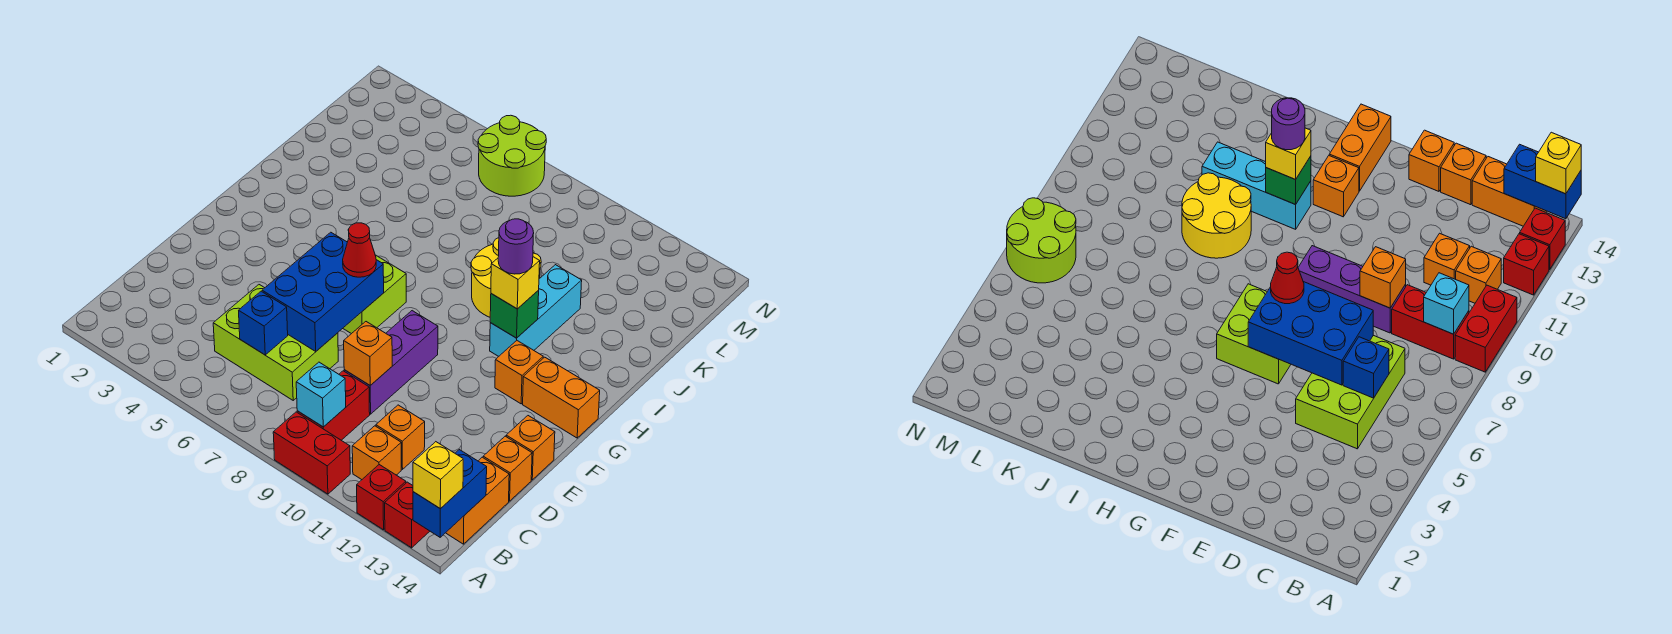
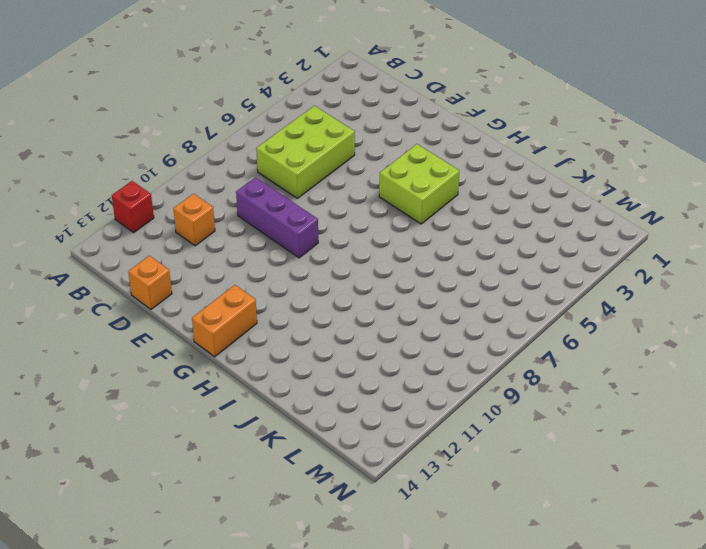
lime 2x2 brick [379,144,459,224] -> lime 2x2 brick moved to [343,255,406,334]
none -> red 1x2 brick [273,412,350,494]
none -> red 1x1 brick [385,482,430,548]
none -> red 1x2 brick [297,371,370,440]

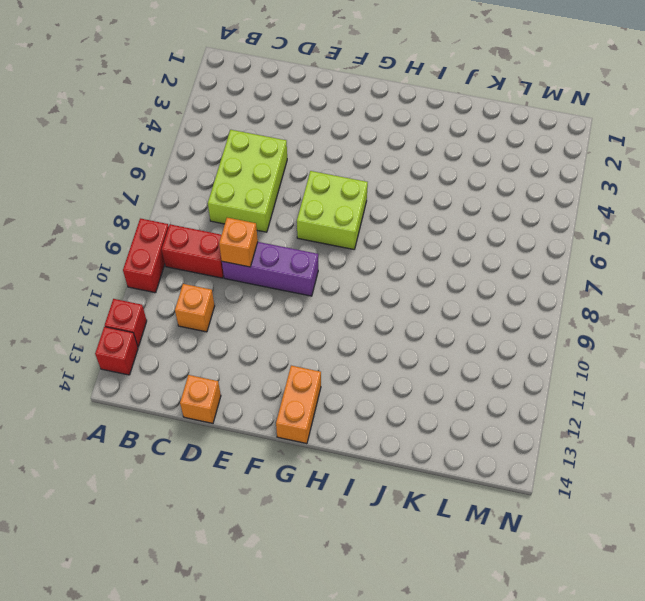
none -> orange 1x1 brick [352,426,401,480]
none -> orange 1x2 brick [446,457,509,544]
none -> orange 1x1 brick [506,416,555,480]

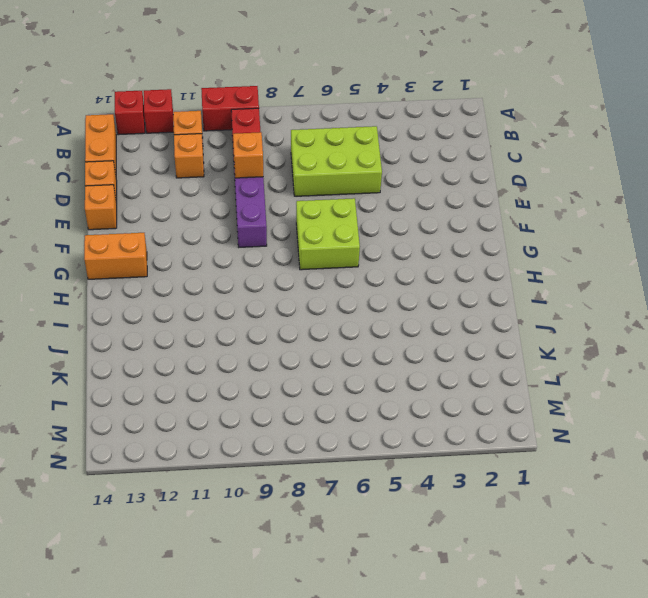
none -> orange 1x1 brick [495,341,543,404]
none -> cyan 1x3 brick [490,265,582,356]
none -> yellow 2x2 round brick [471,238,541,317]

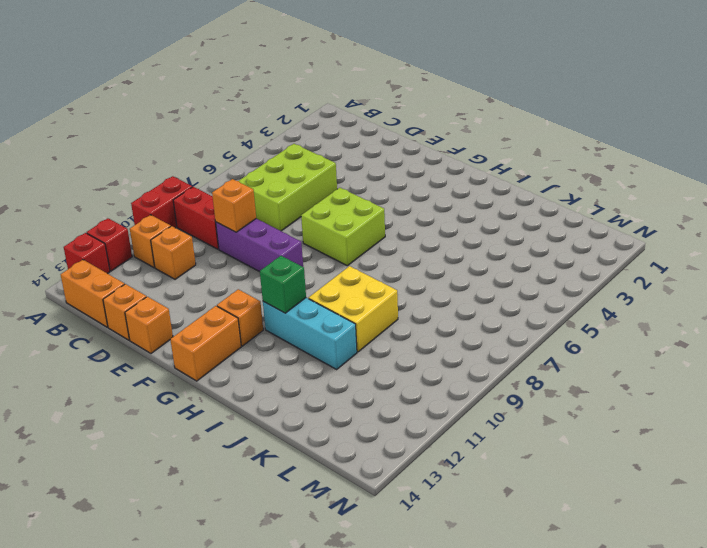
yellow 2x2 brick [309,266,398,352] -> yellow 2x2 round brick [471,238,541,317]
none -> lime 2x2 round brick [478,115,546,196]
none -> blue 1x2 brick [413,450,487,537]
none -> cyan 1x1 brick [296,362,346,427]

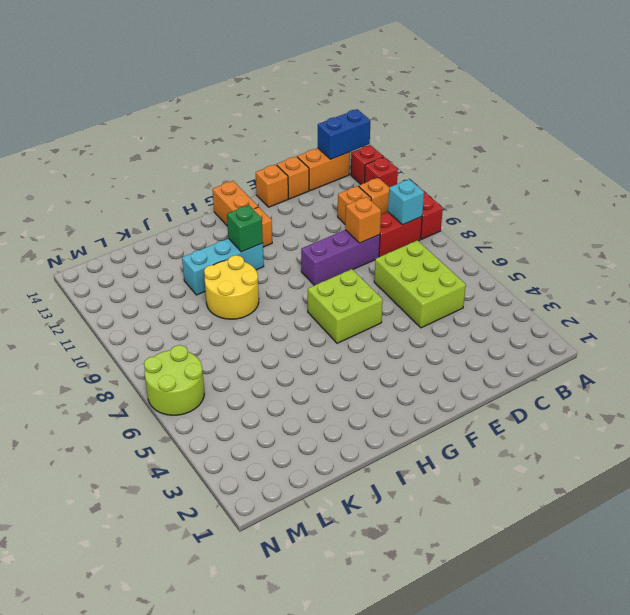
none -> blue 1x1 brick [239,291,288,355]
none -> blue 2x3 brick [262,232,384,351]
none -> yellow 1x1 brick [413,442,463,509]

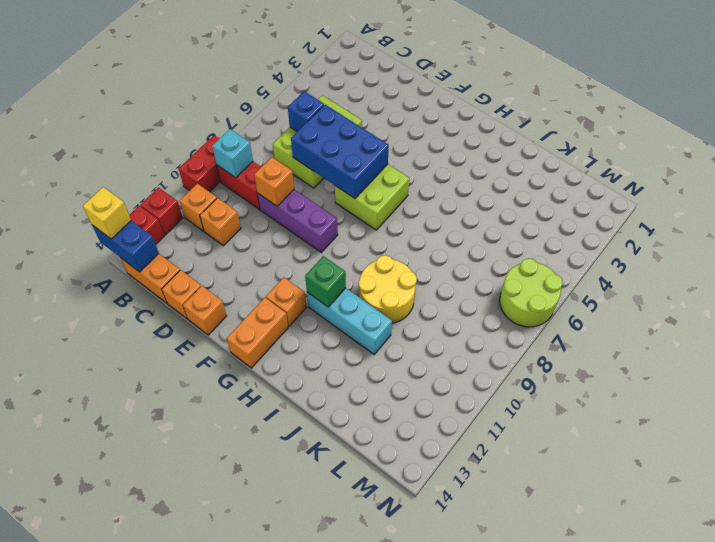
none -> red 1x1 cone [343,223,376,277]
none -> yellow 1x1 brick [491,257,540,309]
none -> purple 1x1 round brick [498,219,534,274]

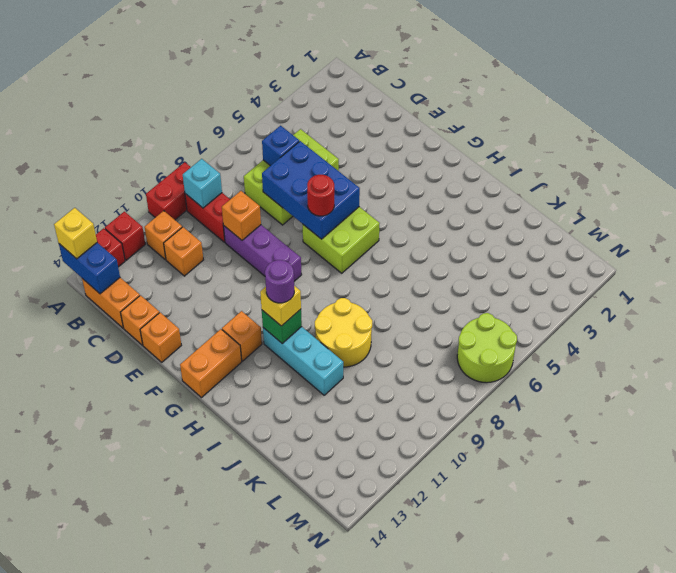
red 1x1 round brick [307,175,334,216] -> red 1x1 cone [343,223,376,277]

